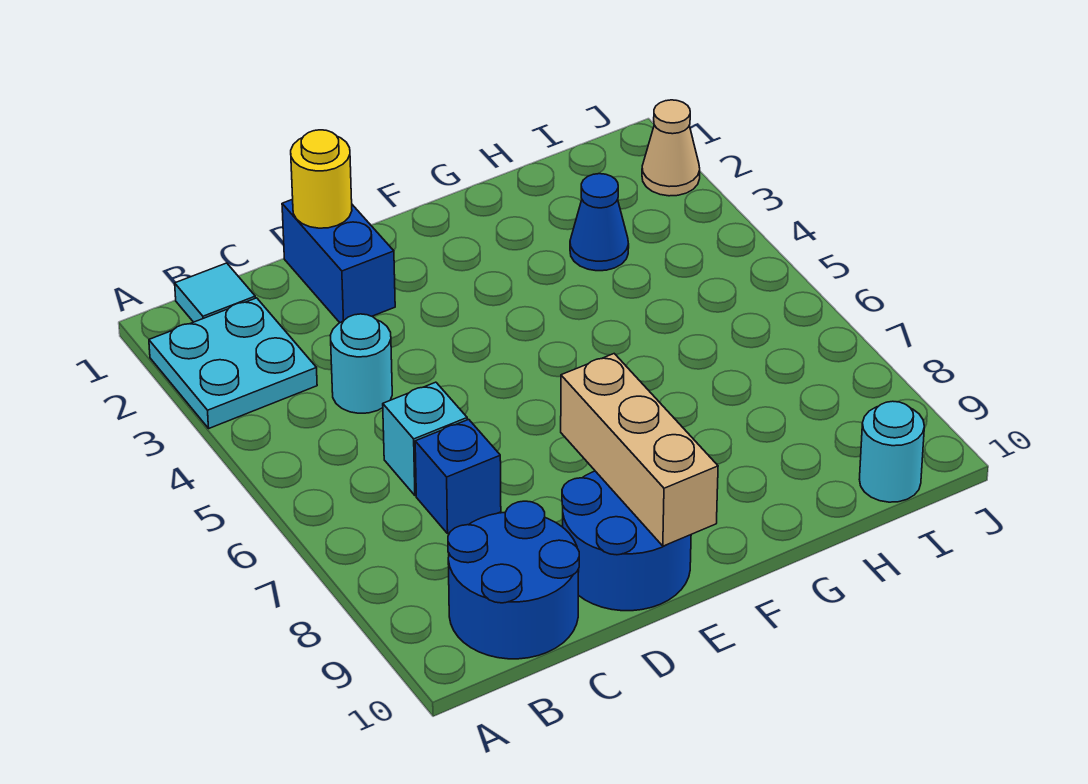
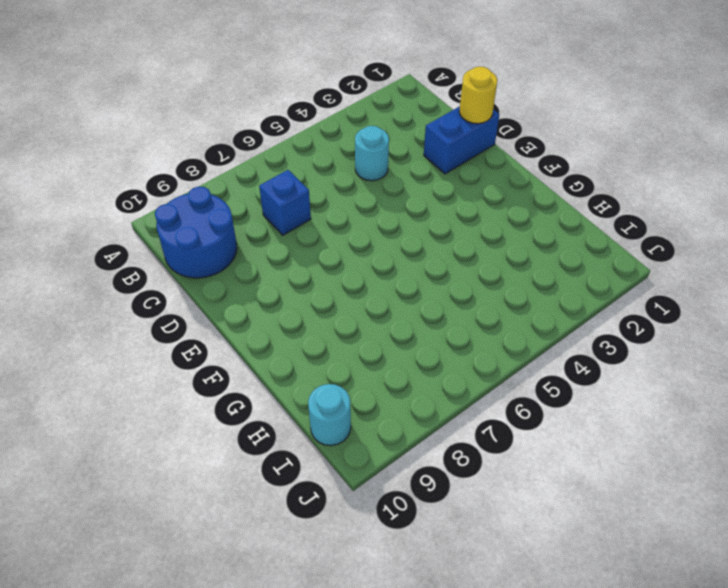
none -> cyan 2x2 plate [149,298,317,428]
none -> cyan 1x1 tile [175,263,255,322]
none -> cyan 1x1 brick [383,382,467,495]

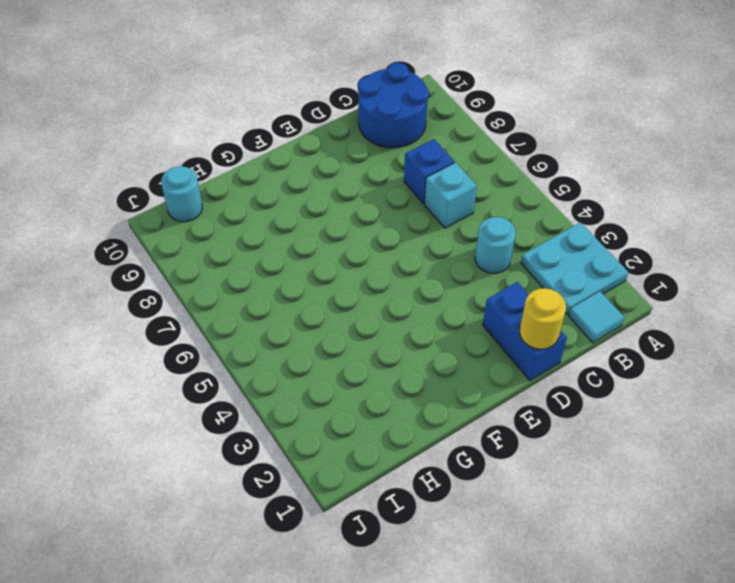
none -> blue 2x2 round brick [562,471,691,611]
none -> blue 1x1 cone [570,174,629,271]
none -> tan 1x1 cone [642,100,700,196]

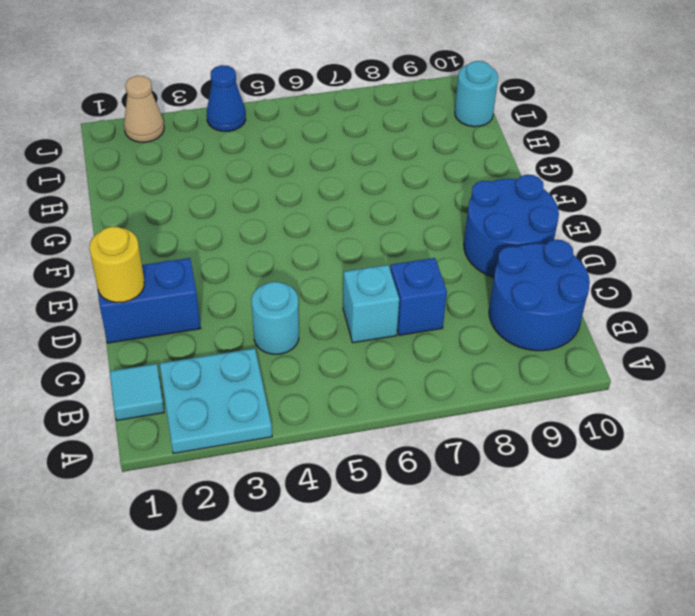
blue 1x1 cone [207,65,246,131] -> blue 1x1 cone moved to [570,174,629,271]
none -> tan 1x3 brick [561,354,718,546]

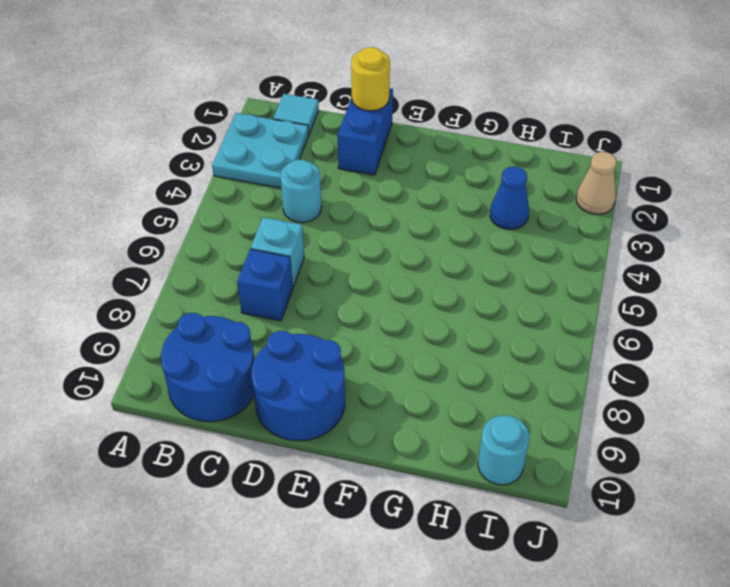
none -> tan 1x3 brick [561,354,718,546]

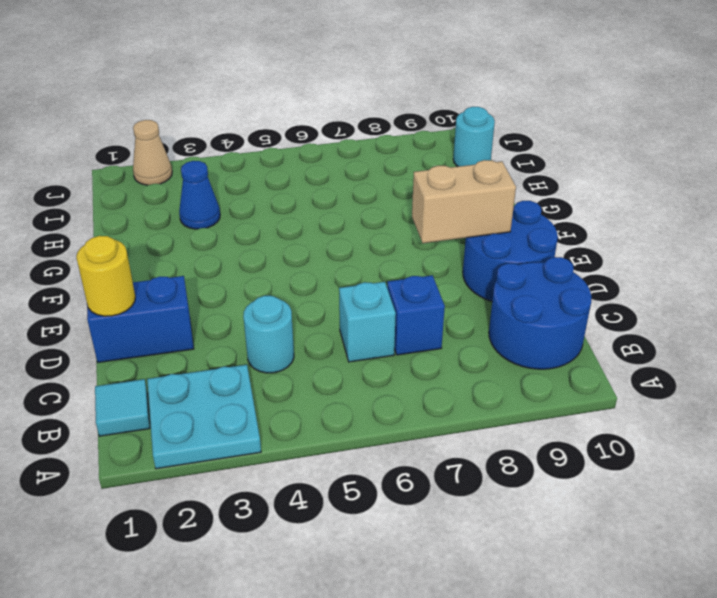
tan 1x2 brick [412,160,516,243] -> tan 1x3 brick [561,354,718,546]

